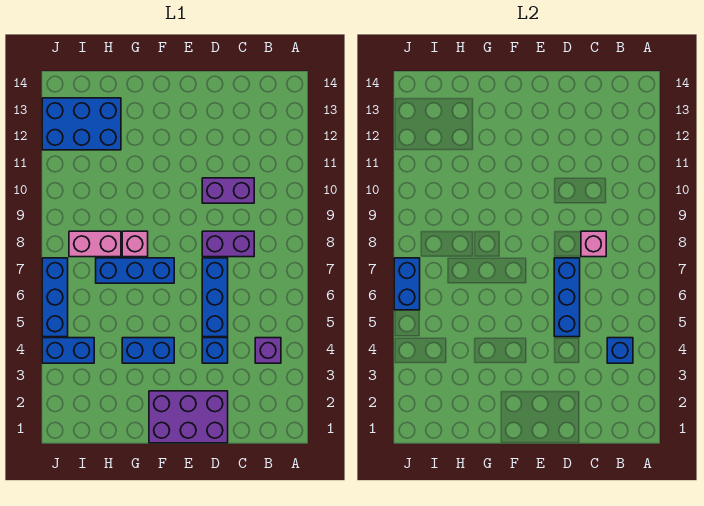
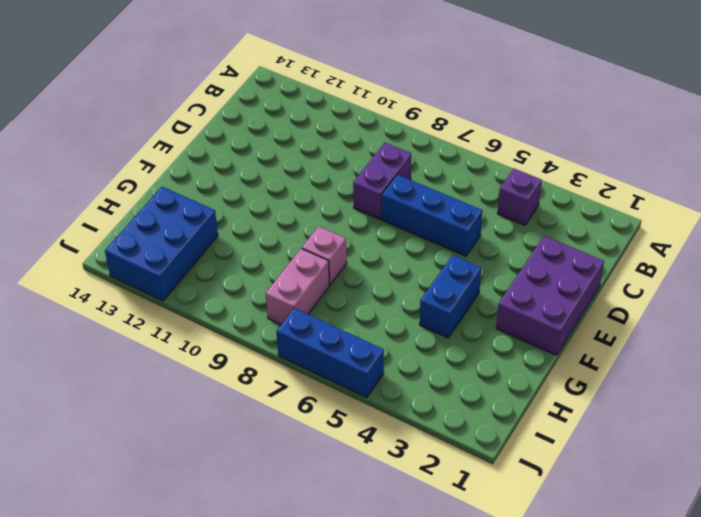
none -> purple 1x2 brick [202,178,254,203]
none -> blue 1x1 brick [202,338,228,363]
none -> blue 1x3 brick [96,258,174,283]

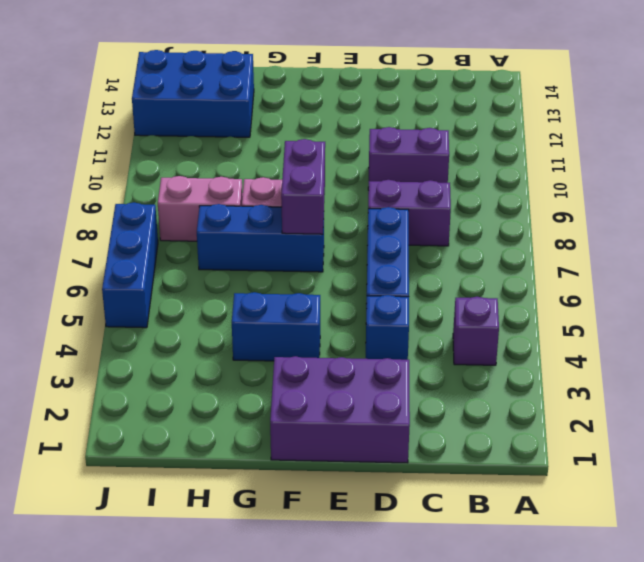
purple 1x2 brick [281,139,325,234] -> none
none -> blue 1x2 brick [42,338,94,363]
none -> blue 1x1 brick [607,338,633,363]
none -> pink 1x1 brick [581,231,606,257]

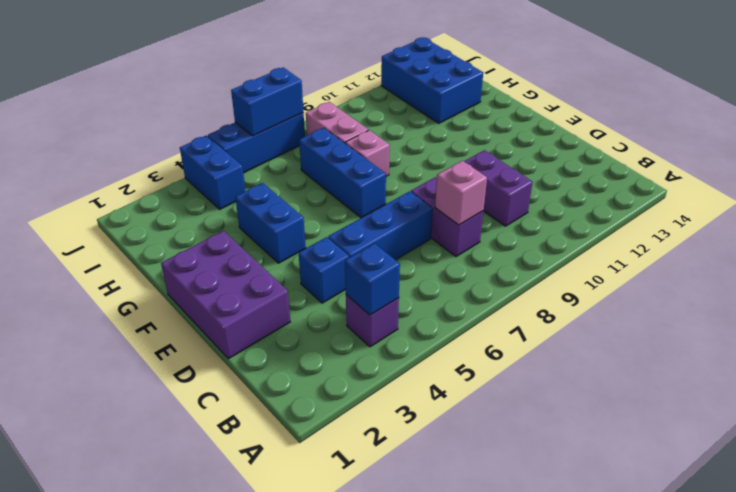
none -> blue 1x3 brick [554,258,580,337]

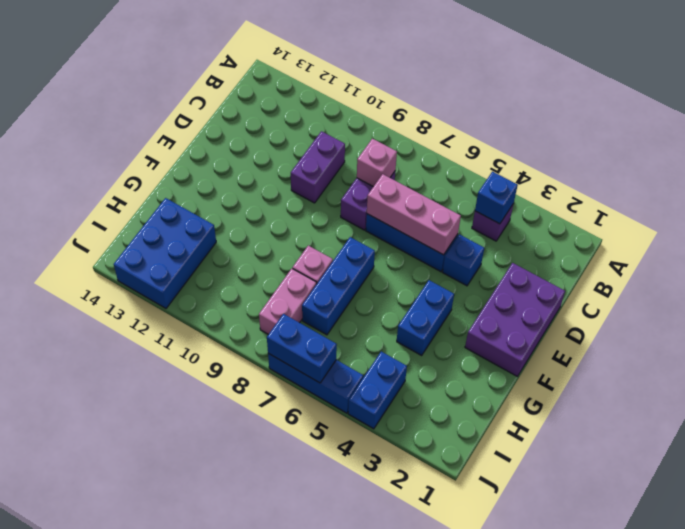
pink 1x3 brick [367,174,461,255] -> blue 1x3 brick [554,258,580,337]

